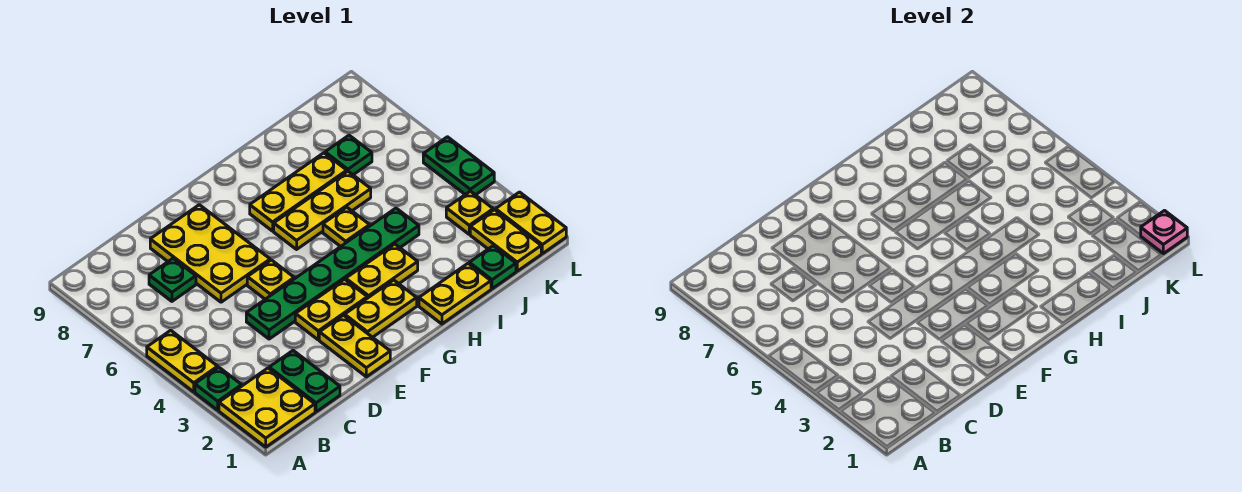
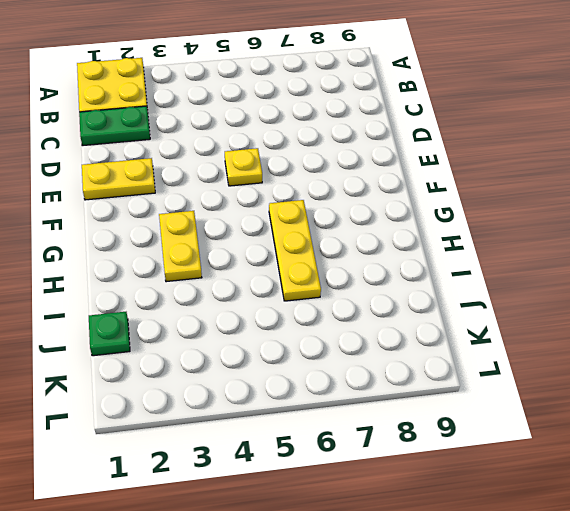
none -> green 1x1 plate [195,367,242,410]
none -> yellow 1x2 plate [147,330,218,392]
none -> green 1x1 plate [149,259,196,301]

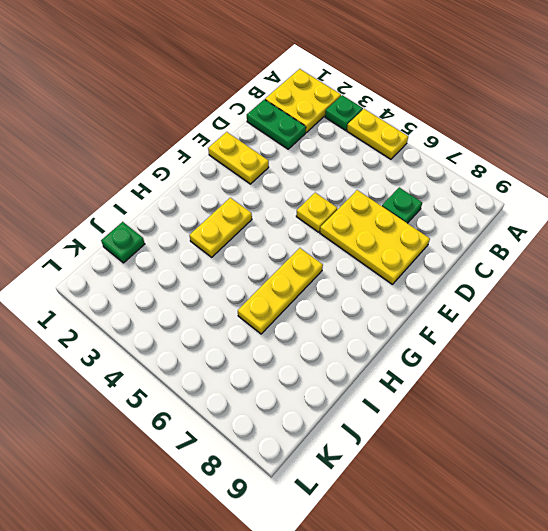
none -> green 1x6 plate [246,208,419,339]
none -> yellow 1x2 plate [295,279,367,340]
none -> yellow 1x2 plate [345,280,417,337]

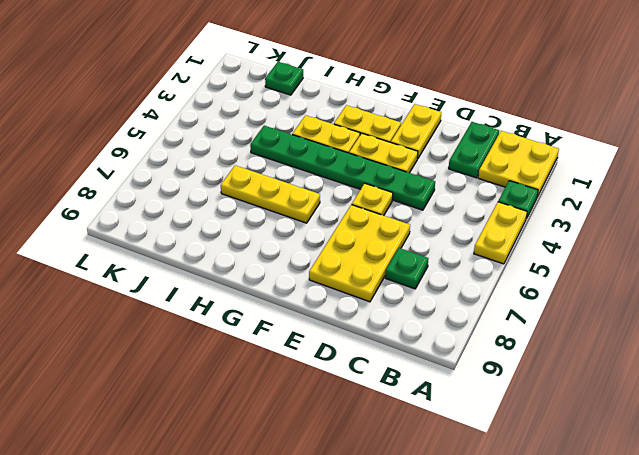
none -> yellow 1x3 plate [250,153,347,231]
none -> yellow 1x2 plate [419,263,491,324]
none -> yellow 1x1 plate [323,207,370,247]

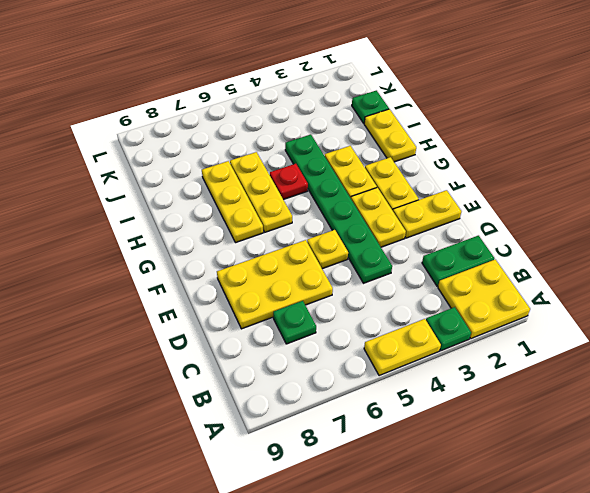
red 1x1 plate [270,164,308,200] -> yellow 1x1 plate [323,207,370,247]
none -> green 1x1 plate [325,135,372,175]
none -> yellow 1x2 plate [470,210,541,271]
none -> yellow 1x1 plate [446,191,493,234]

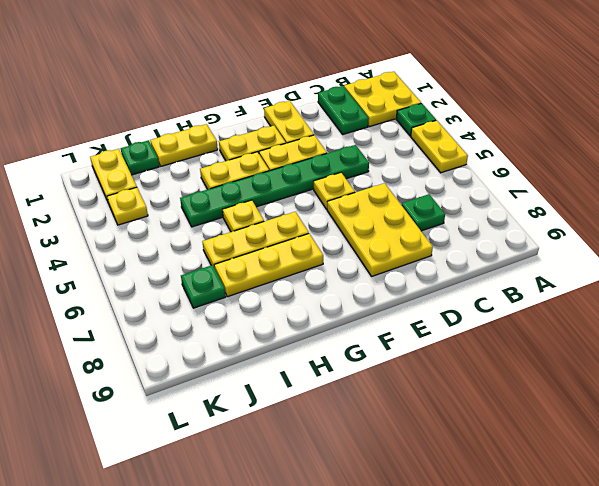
none -> yellow 1x2 plate [496,192,566,254]
none -> green 1x2 plate [423,137,494,195]
none -> pink 1x1 plate [1140,211,1187,254]

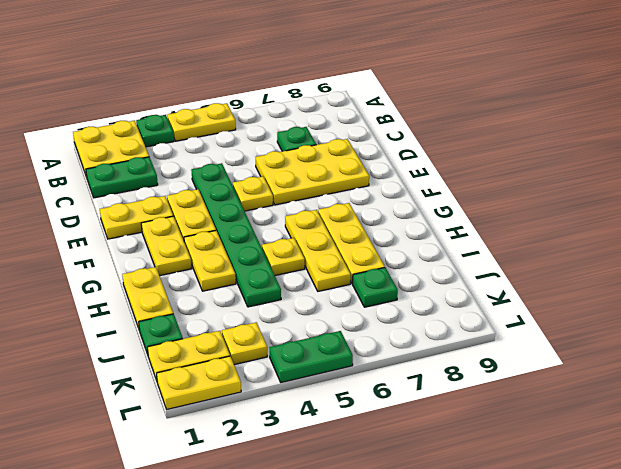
none -> pink 1x1 plate [1140,211,1187,254]

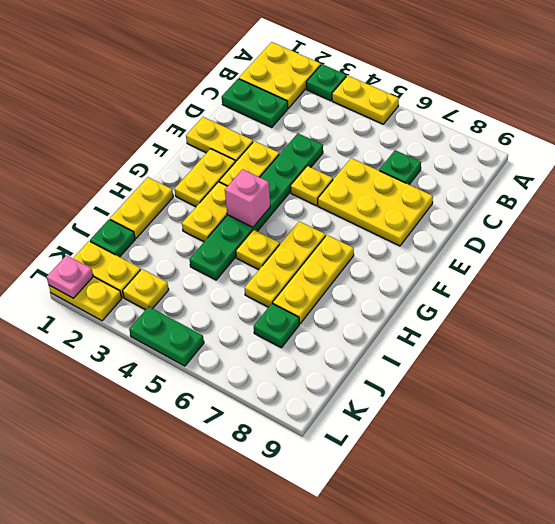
pink 1x1 brick [225,169,270,227] -> none

